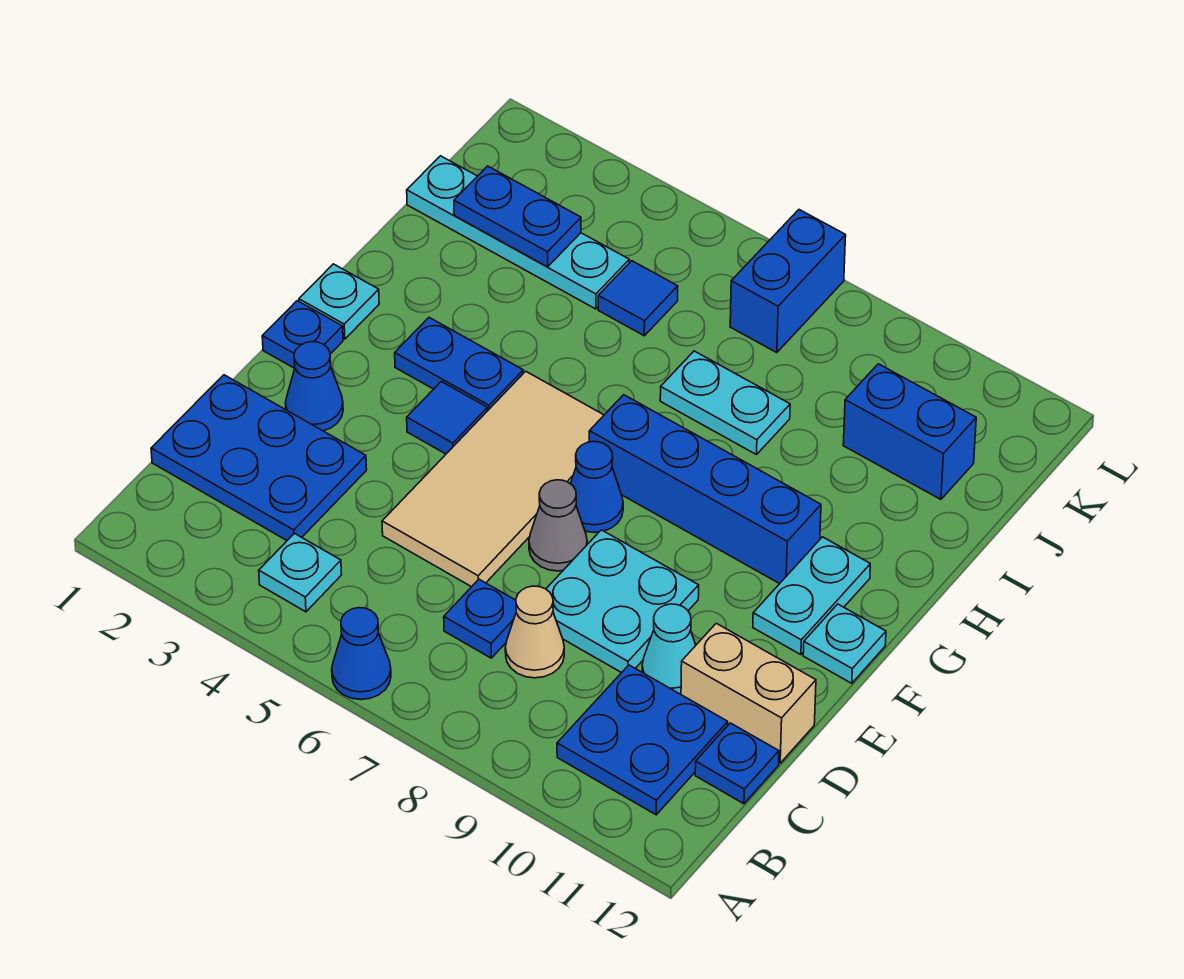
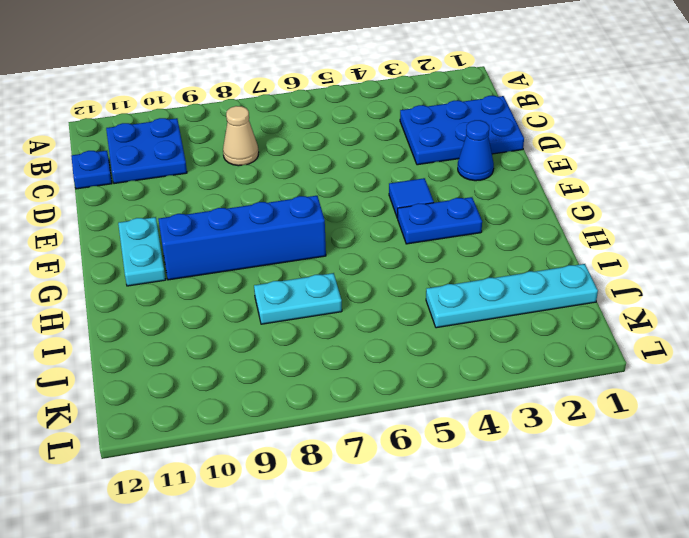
none -> blue 1x1 cone [332,608,391,700]
none -> cyan 1x1 plate [259,534,342,612]
none -> blue 1x1 plate [444,579,516,658]

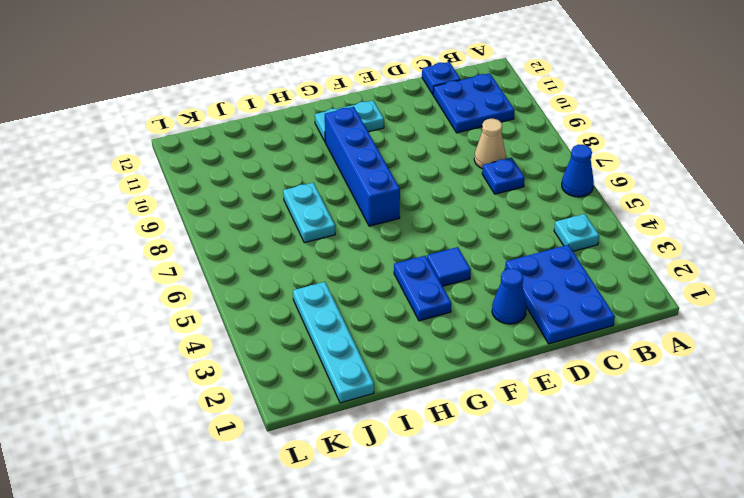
none -> tan 2x4 tile [382,371,604,587]
none -> cyan 2x2 plate [546,530,699,673]
none -> cyan 1x1 cone [642,604,696,694]

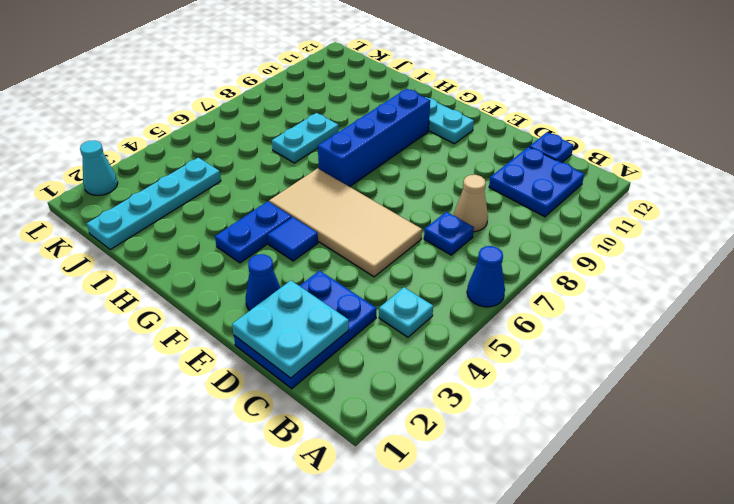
cyan 2x2 plate [232,281,349,378] -> cyan 2x2 plate moved to [546,530,699,673]
cyan 1x1 cone [80,140,118,195] -> cyan 1x1 cone moved to [642,604,696,694]
none -> tan 1x2 brick [681,623,816,763]
none -> grey 1x1 cone [529,480,587,571]
none -> blue 1x1 plate [262,301,343,368]

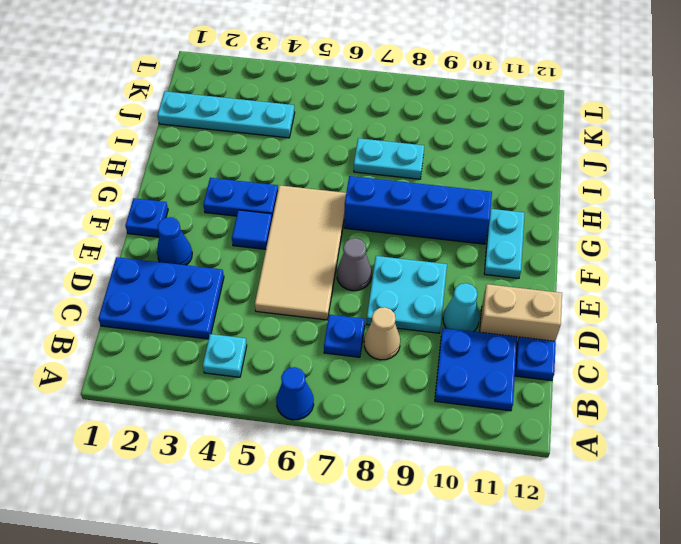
none -> blue 1x1 cone [570,441,623,533]
none -> cyan 1x1 plate [803,604,886,683]
none -> cyan 1x1 plate [299,264,379,339]

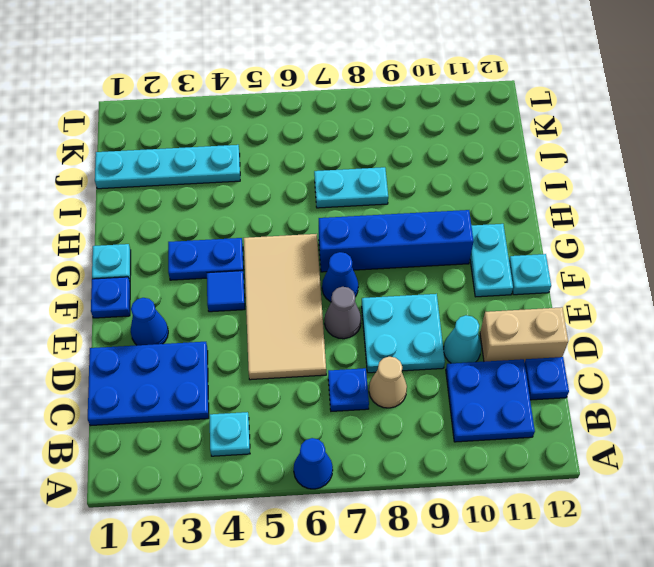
none -> blue 1x1 tile [598,261,678,336]
none -> blue 1x2 brick [843,364,976,499]
none -> blue 1x2 brick [730,210,846,353]

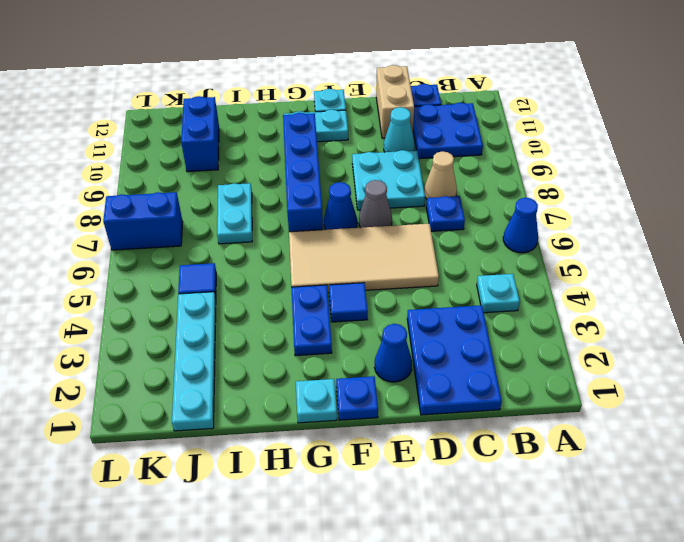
none -> blue 1x2 plate [454,166,581,267]

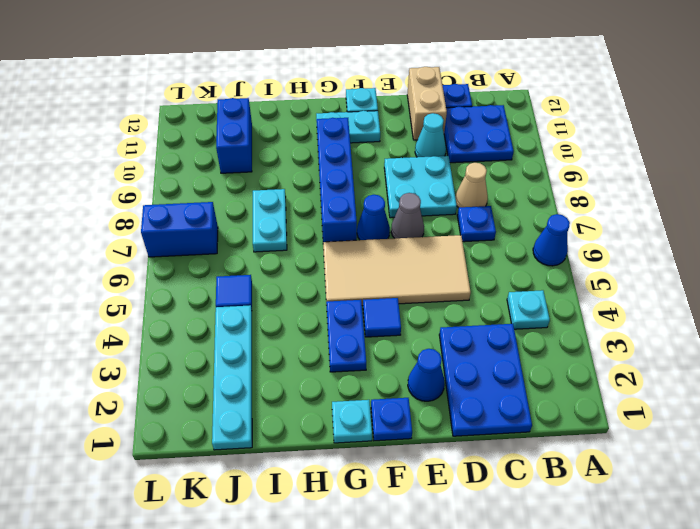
none -> blue 1x2 plate [454,166,581,267]

